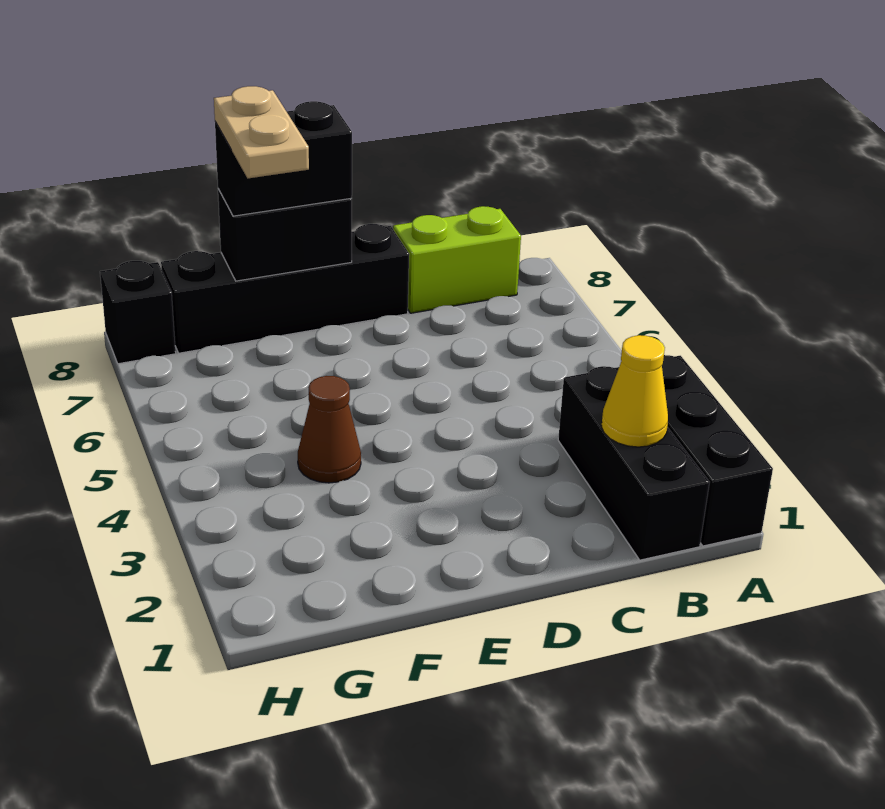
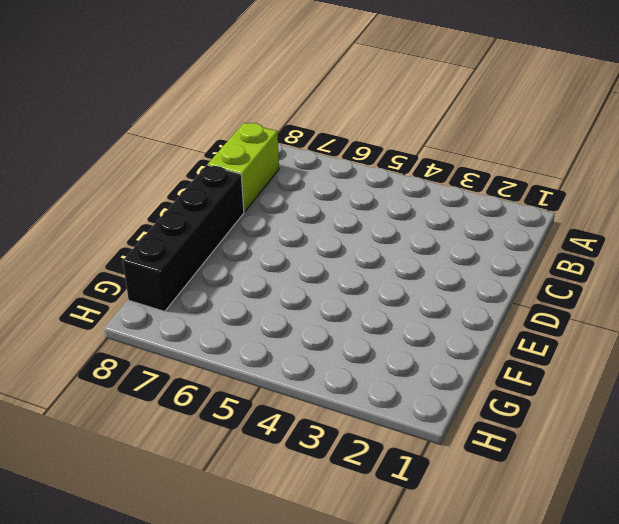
none -> black 1x3 brick [662,355,773,546]
none -> black 1x3 brick [558,366,710,560]

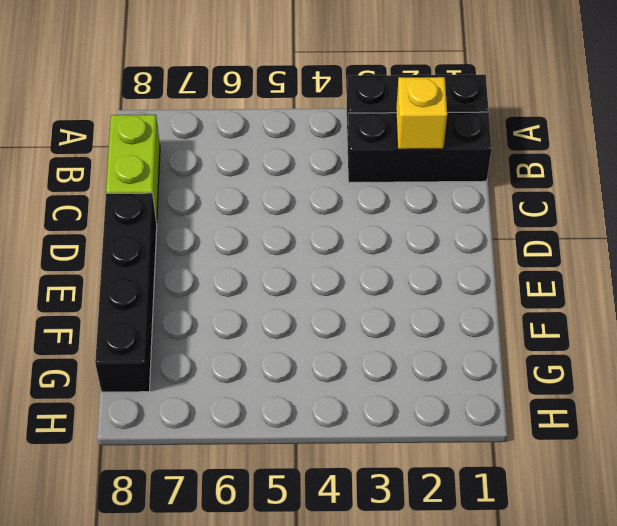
yellow 1x1 brick [396,77,447,149] -> yellow 1x1 cone [601,335,668,447]
none -> brown 1x1 cone [298,376,361,483]
none -> black 1x1 brick [100,261,176,364]

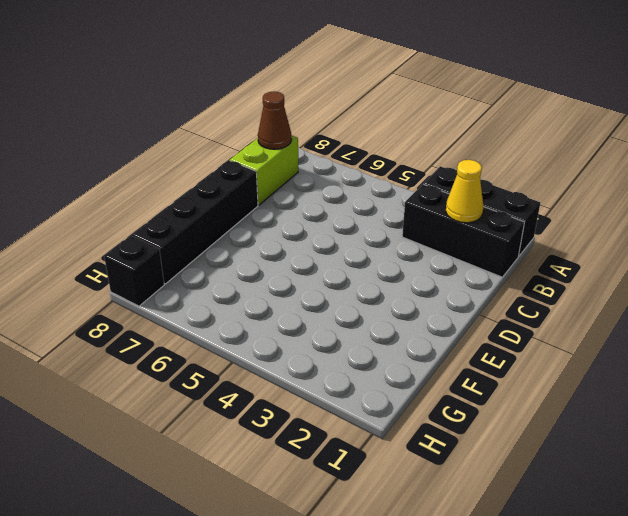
brown 1x1 cone [258,91,292,149] -> brown 1x1 cone moved to [298,376,361,483]
none -> black 1x2 brick [218,189,352,281]
none -> black 1x2 brick [215,101,352,216]

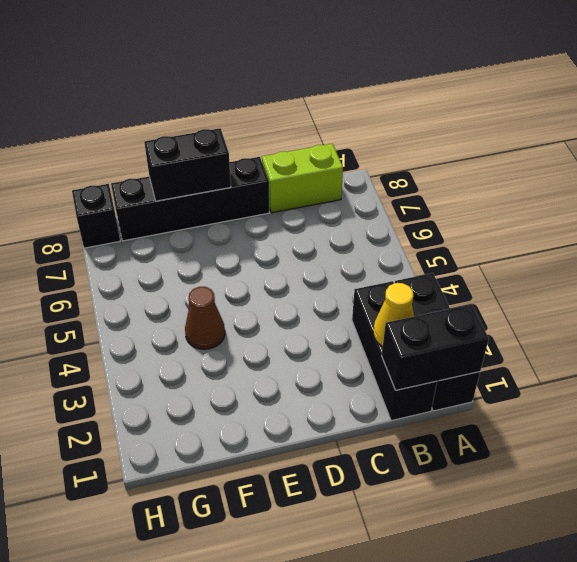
black 1x2 brick [382,304,489,390] -> black 1x2 brick moved to [215,101,352,216]
none -> tan 1x2 plate [214,86,309,178]

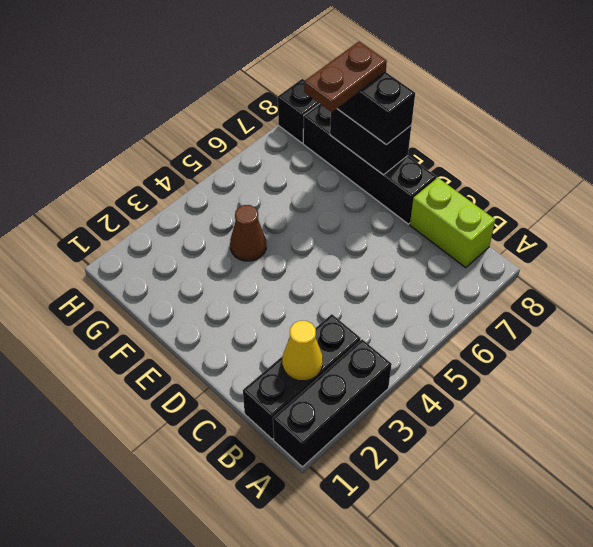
brown 1x2 plate [304,42,387,112] -> tan 1x2 plate [214,86,309,178]

